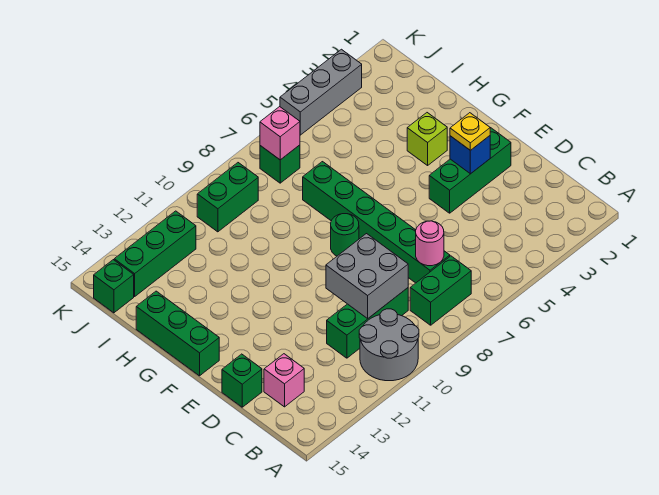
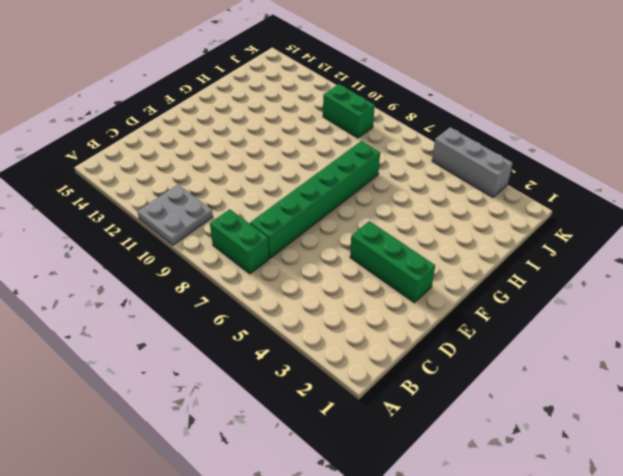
grey 2x2 plate [137,184,213,245] -> grey 2x2 round brick [359,309,419,381]
none -> green 1x3 brick [327,288,408,358]
none -> pink 1x1 brick [264,354,304,407]
none -> green 1x1 brick [222,354,262,407]

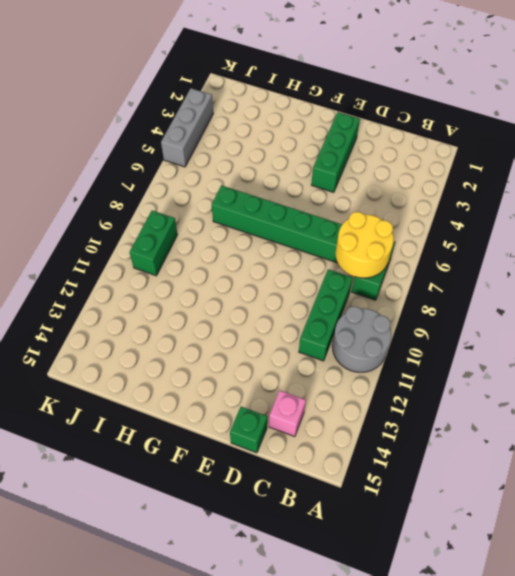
yellow 2x2 round brick [336,212,394,278] -> pink 1x1 round brick [416,221,444,266]
none -> green 1x1 round brick [331,214,359,256]
none -> green 1x3 brick [136,291,219,376]
none -> lime 1x1 brick [407,113,447,165]

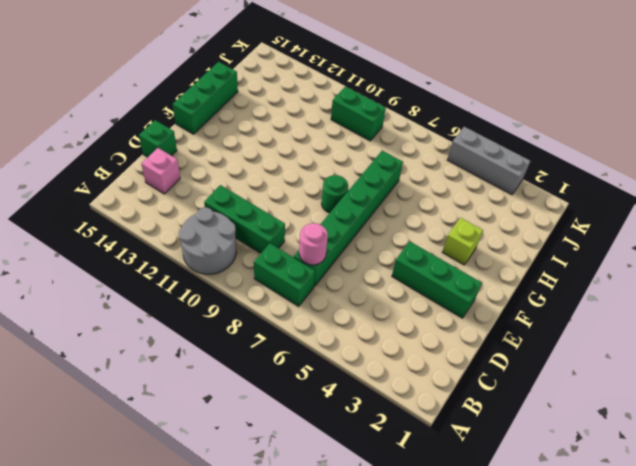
none -> green 1x1 brick [260,145,300,183]
none -> green 1x3 brick [114,211,196,296]
none -> green 1x1 brick [94,260,134,313]

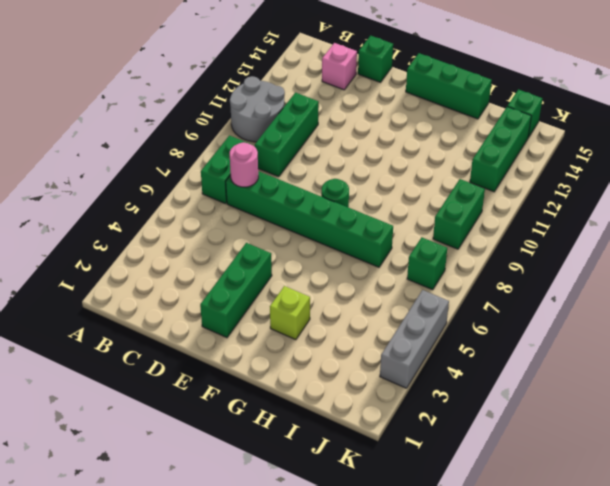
none -> grey 2x2 brick [326,234,408,318]
none -> blue 1x1 brick [450,136,490,174]
none -> pink 1x1 brick [260,107,300,160]

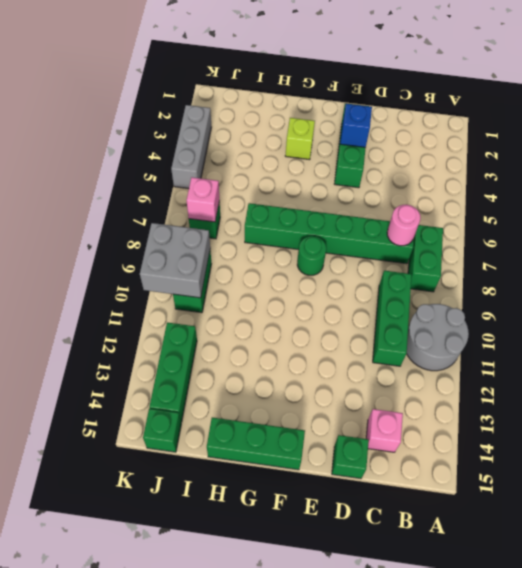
grey 2x2 brick [140,223,210,298] -> grey 2x2 brick moved to [326,234,408,318]
none -> yellow 1x1 plate [450,113,490,150]

